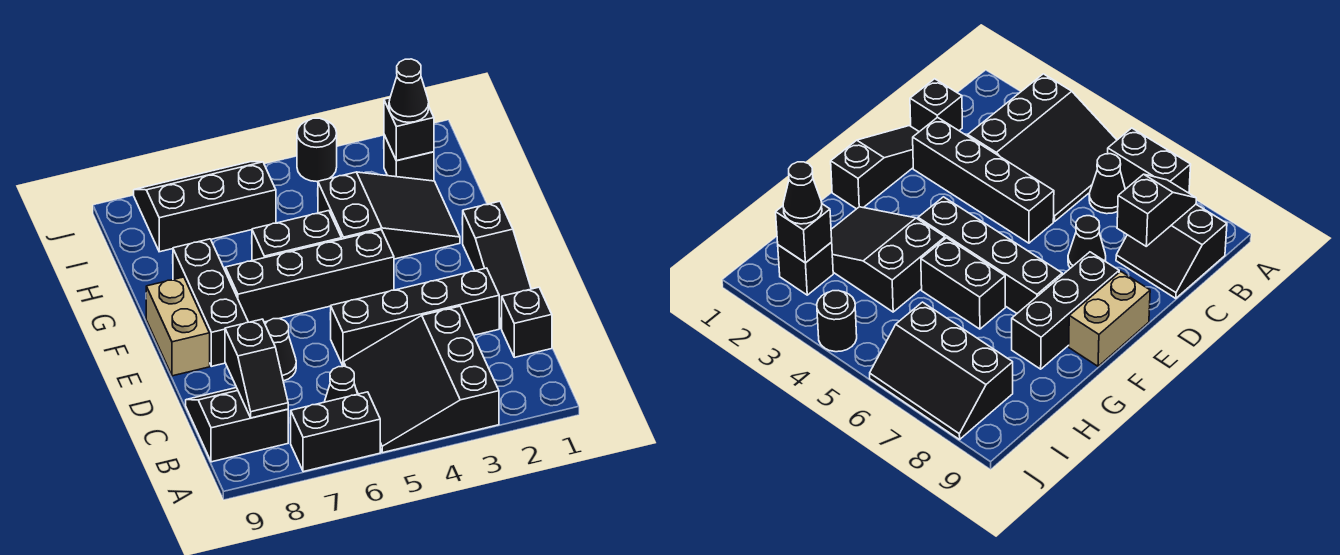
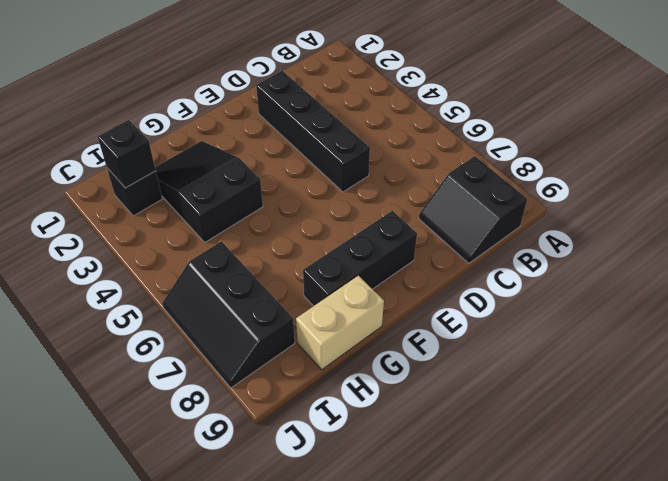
tan 1x2 brick [296,276,384,369] -> tan 1x2 brick moved to [146,277,210,376]
none -> black 3x3 slope [344,306,499,453]
none -> black 1x2 brick [291,392,380,472]
none -> black 1x1 cone [325,366,357,402]

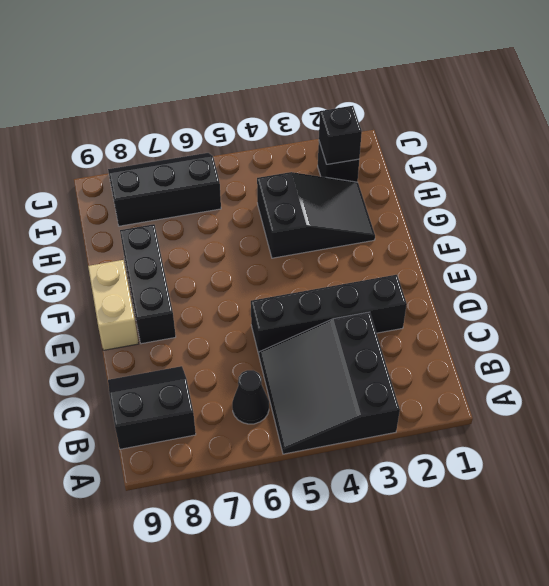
none -> black 1x2 brick [291,392,380,472]
none -> black 1x1 brick [502,287,552,357]
none -> black 1x3 slope [463,201,531,329]

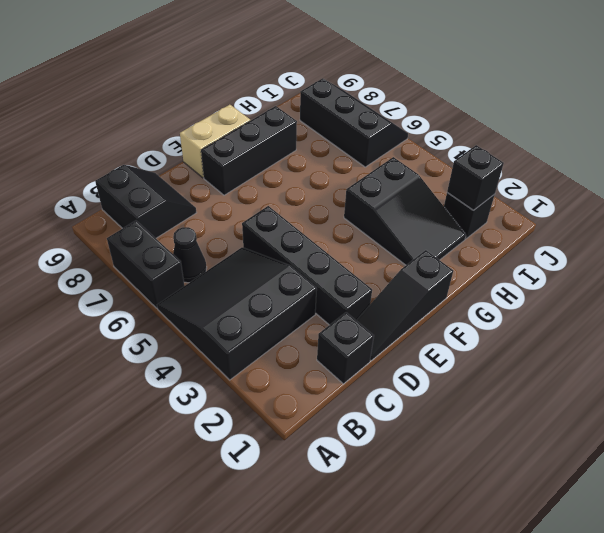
none -> black 1x1 cone [265,319,296,381]
none -> black 1x4 brick [225,230,394,322]
none -> black 1x2 brick [252,211,341,261]

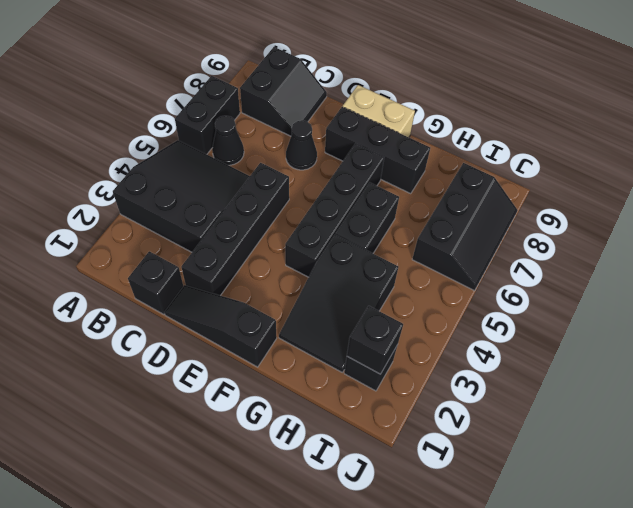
none -> black 1x1 round brick [297,118,337,182]
none -> black 1x2 slope [225,319,288,418]
none -> black 1x1 cone [389,59,429,122]

